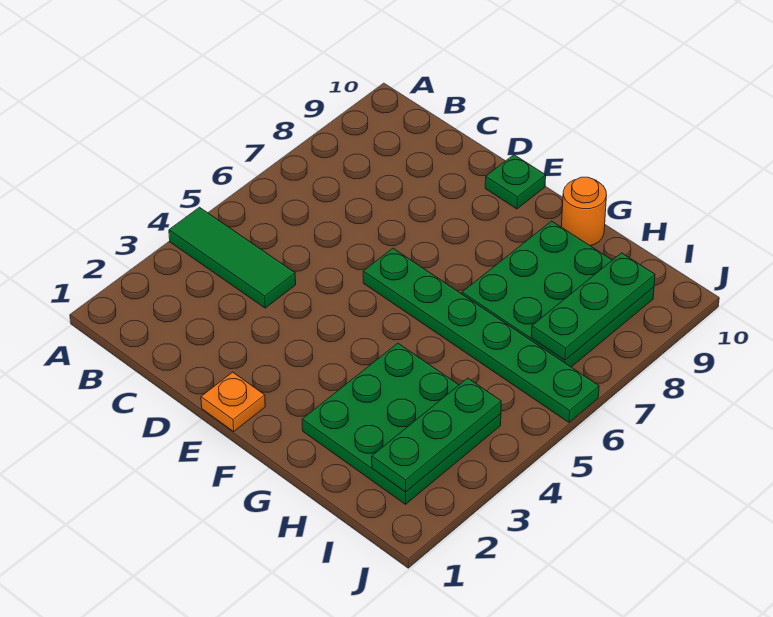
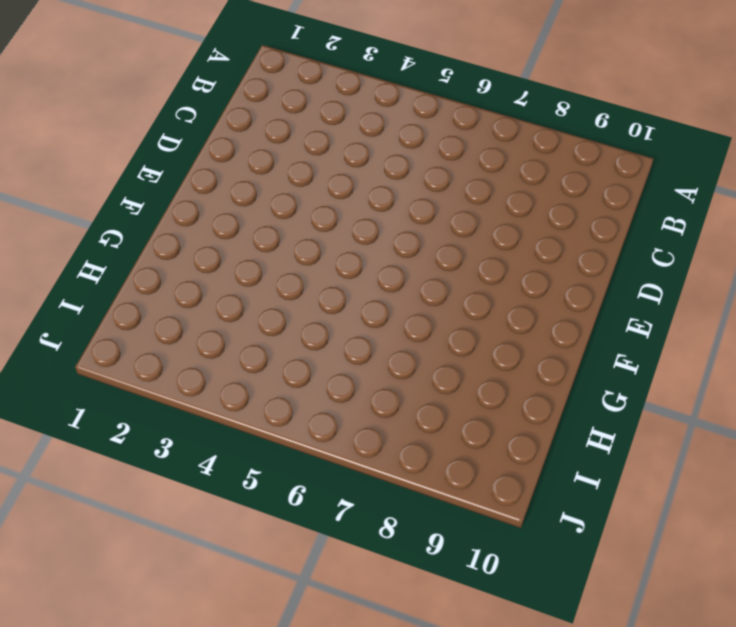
none -> green 1x3 tile [169,207,296,308]
none -> orange 1x1 plate [201,372,265,431]

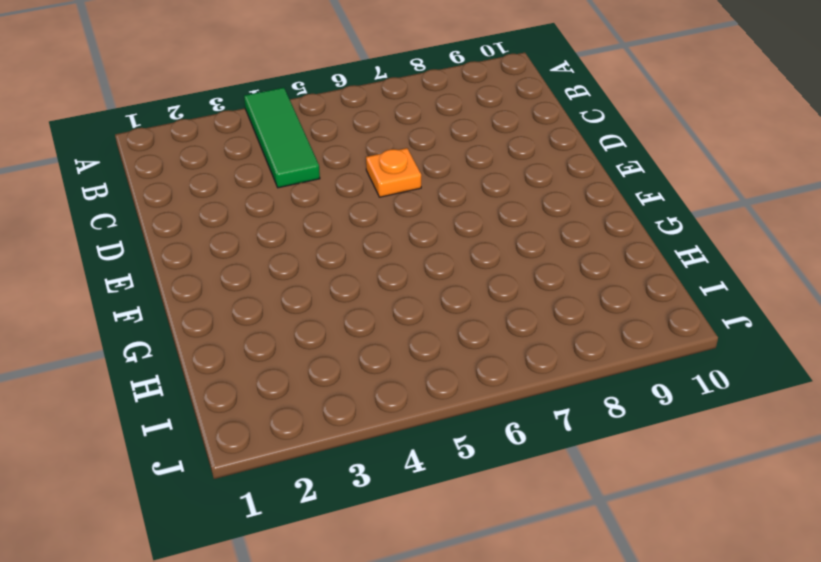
orange 1x1 plate [366,148,421,197] -> orange 1x1 plate moved to [201,372,265,431]
none -> green 1x6 plate [363,248,599,422]
none -> green 1x1 plate [485,155,546,209]

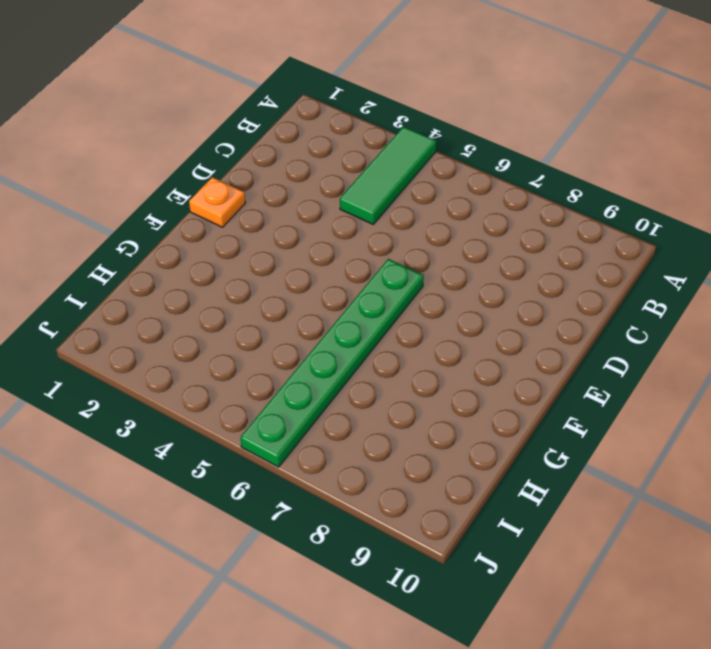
none -> green 1x1 plate [485,155,546,209]
none -> green 3x3 plate [302,343,501,504]

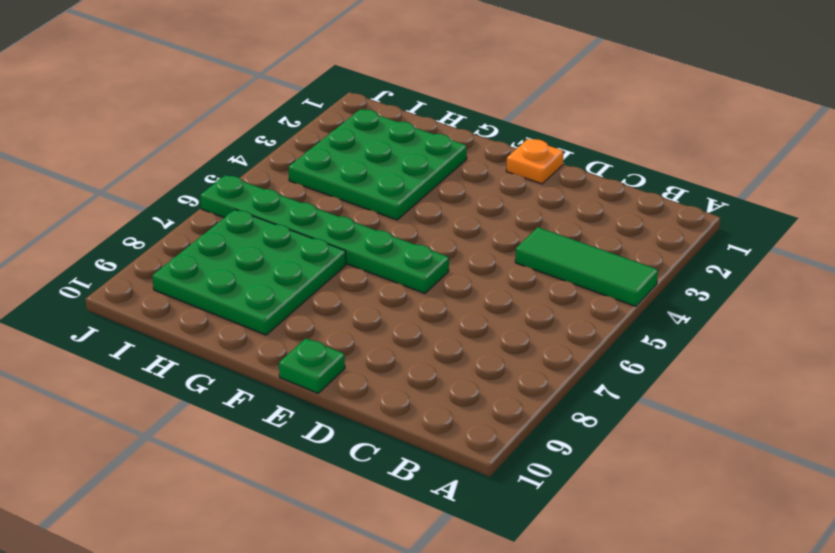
none -> orange 1x1 round brick [561,177,607,246]
none -> green 1x3 plate [372,378,501,492]

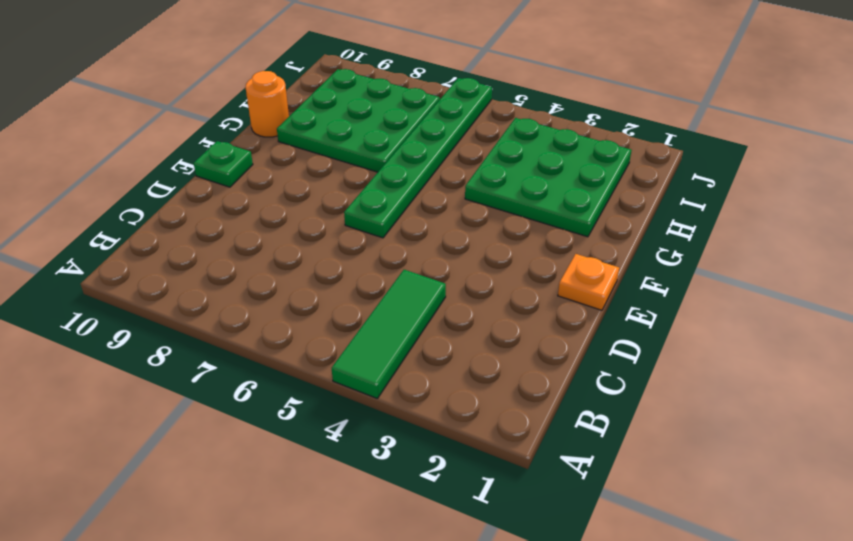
none -> green 1x3 plate [372,378,501,492]
none -> green 1x3 plate [531,253,655,360]

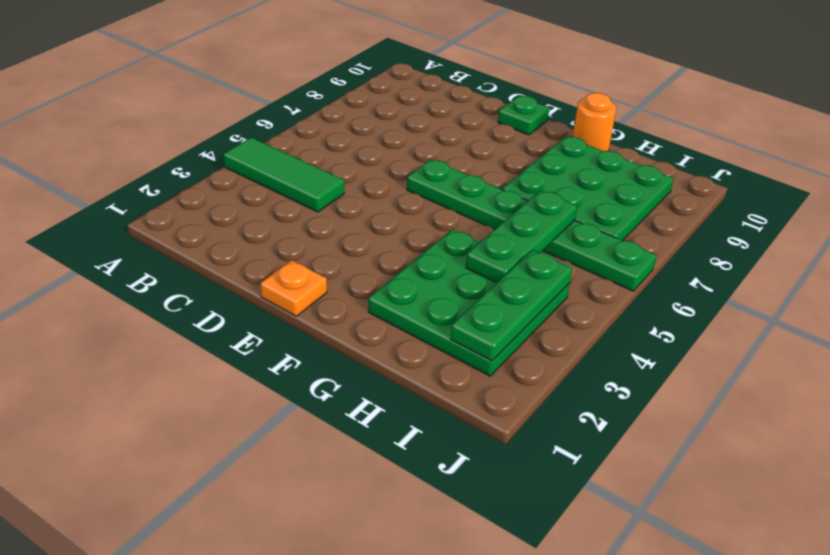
green 1x3 plate [466,190,577,283] -> green 1x3 plate moved to [531,253,655,360]

